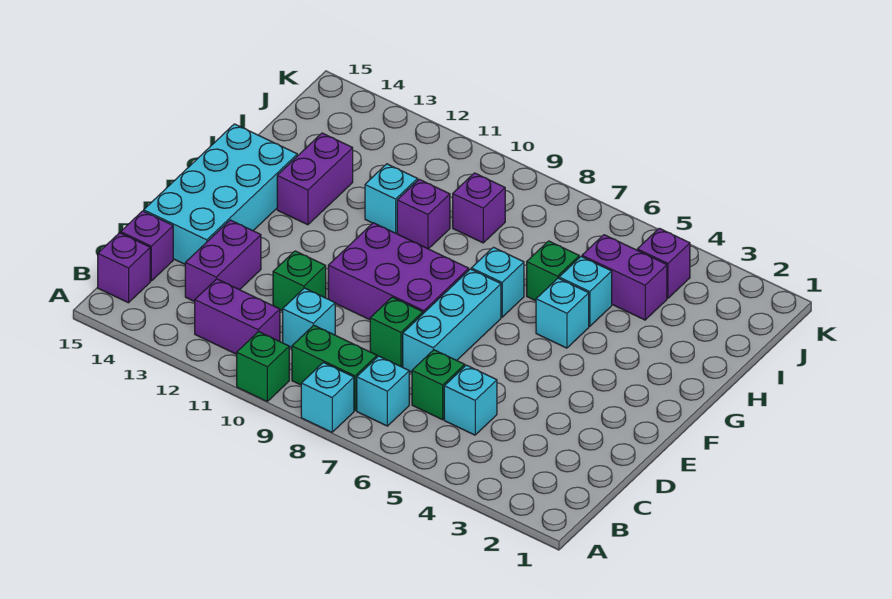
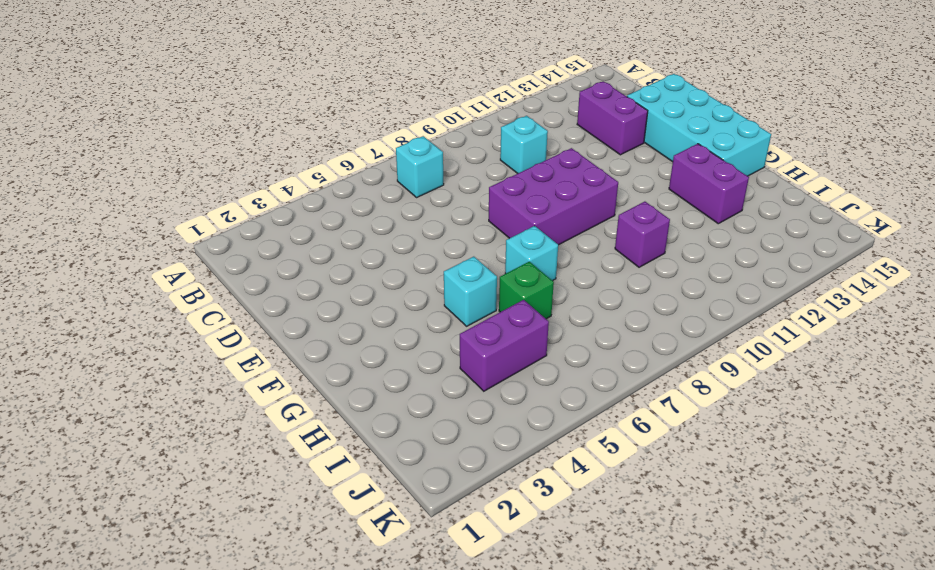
none -> cyan 1x1 brick [301,362,354,432]
none -> green 1x1 brick [237,332,289,401]
none -> green 1x2 brick [292,325,377,411]

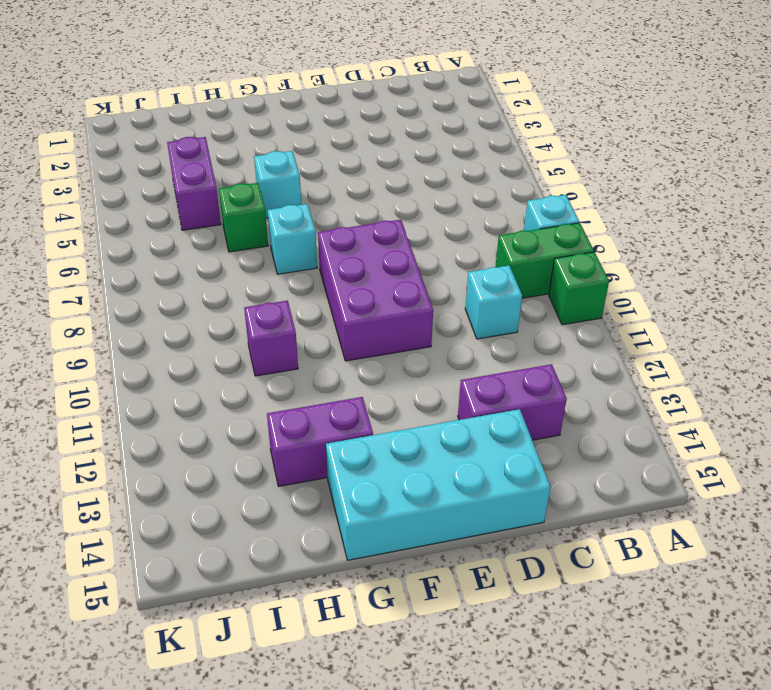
green 1x2 brick [495,223,594,298] -> green 1x2 brick turned to [292,325,377,411]
none -> cyan 1x1 brick [357,356,409,426]
none -> purple 1x2 brick [195,279,280,354]
none -> purple 1x1 brick [98,233,150,303]

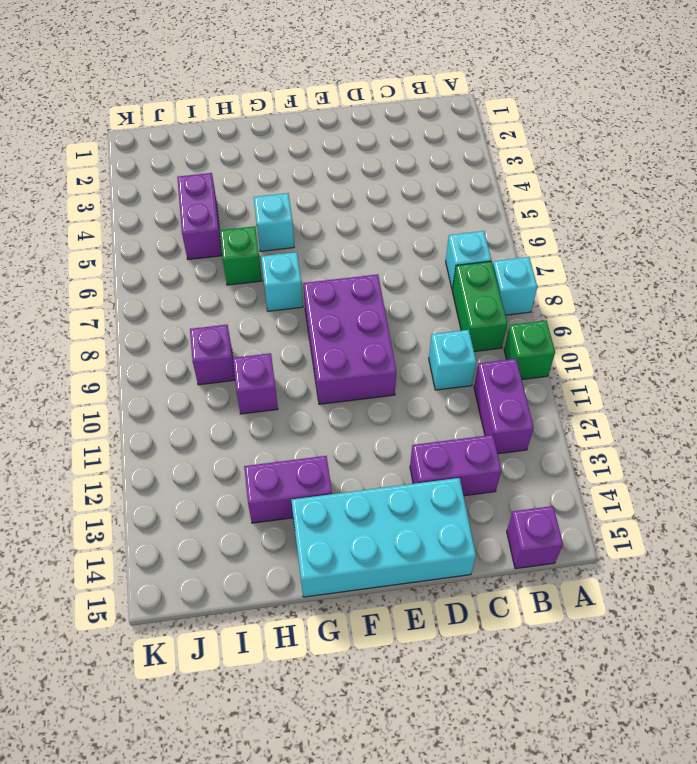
none -> cyan 1x1 brick [444,365,497,435]
none -> green 1x1 brick [412,350,465,420]
none -> purple 1x1 brick [121,211,173,281]

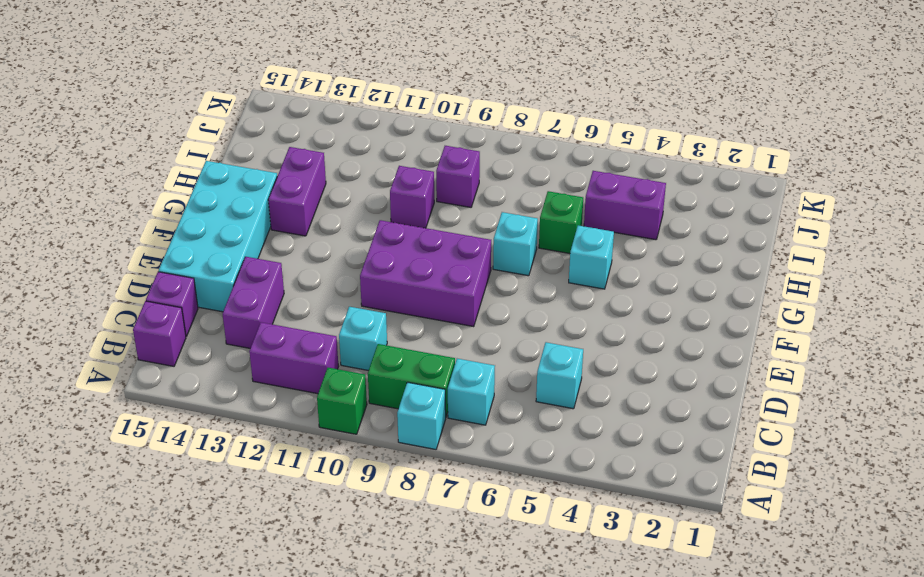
none -> green 1x1 brick [412,350,465,420]
none -> cyan 1x3 brick [403,269,501,372]
none -> green 1x1 brick [370,297,423,367]

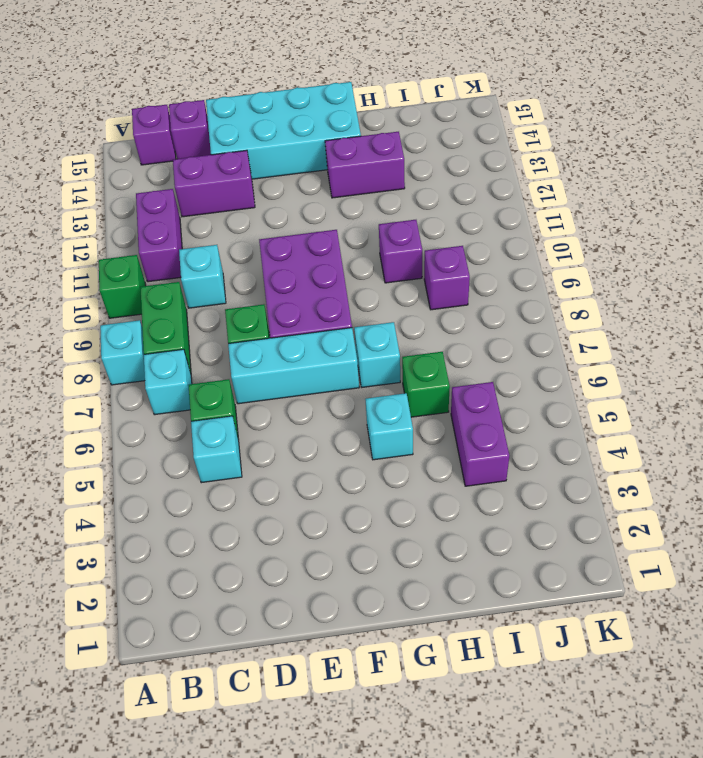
none -> green 1x1 brick [273,251,326,311]
none -> cyan 1x1 brick [559,257,612,326]
none -> cyan 1x1 brick [365,164,418,233]

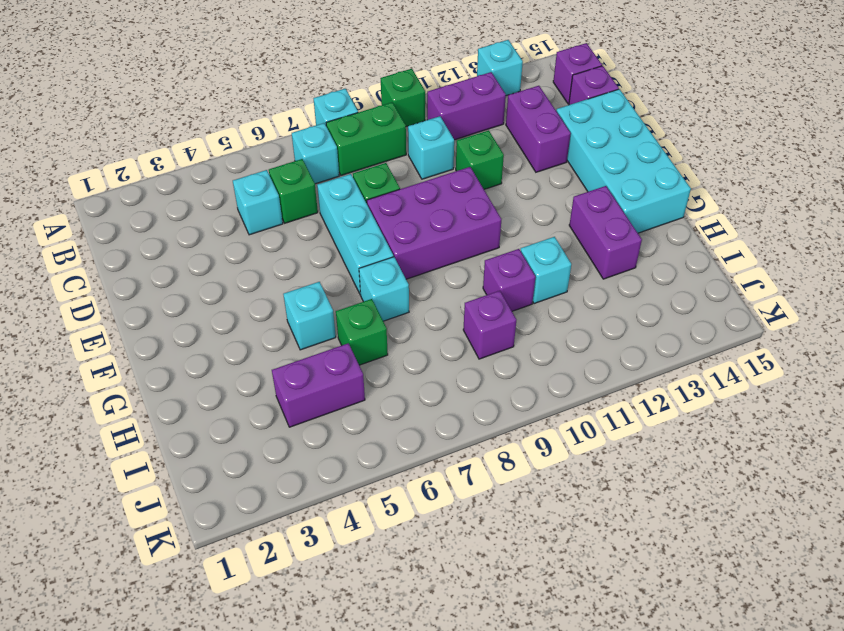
cyan 1x1 brick [477,40,523,96] -> cyan 1x1 brick moved to [559,257,612,326]
none -> purple 1x1 brick [637,228,690,298]

